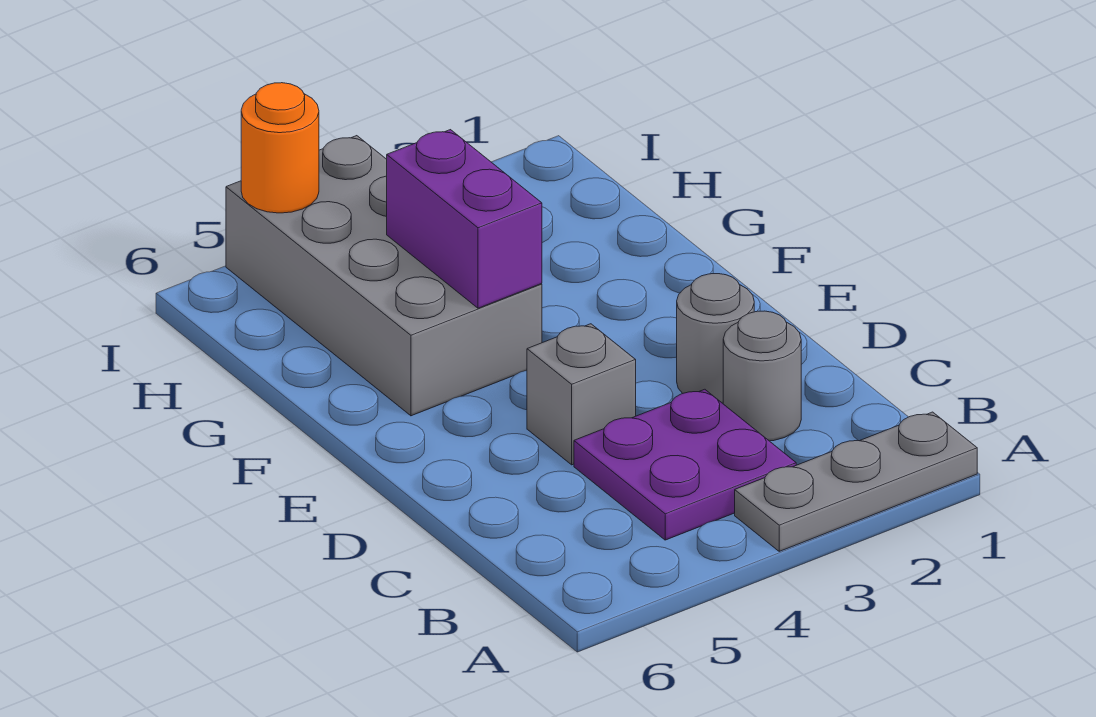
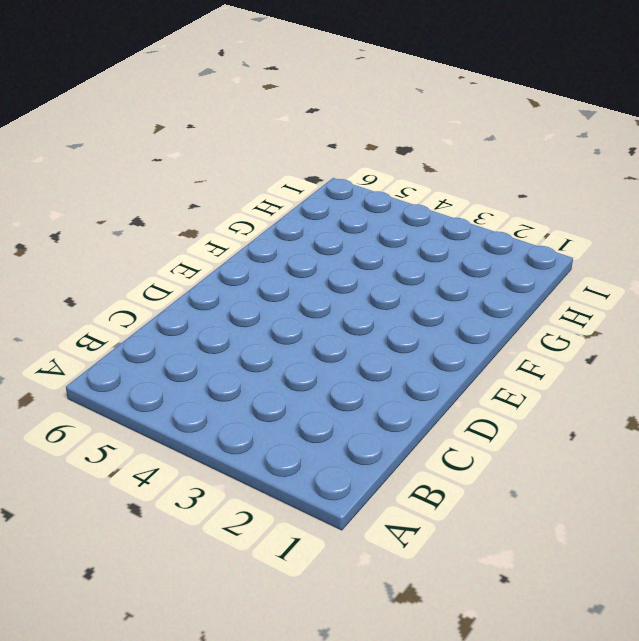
none -> grey 1x3 plate [735,412,977,551]
none -> purple 2x2 plate [574,389,796,540]

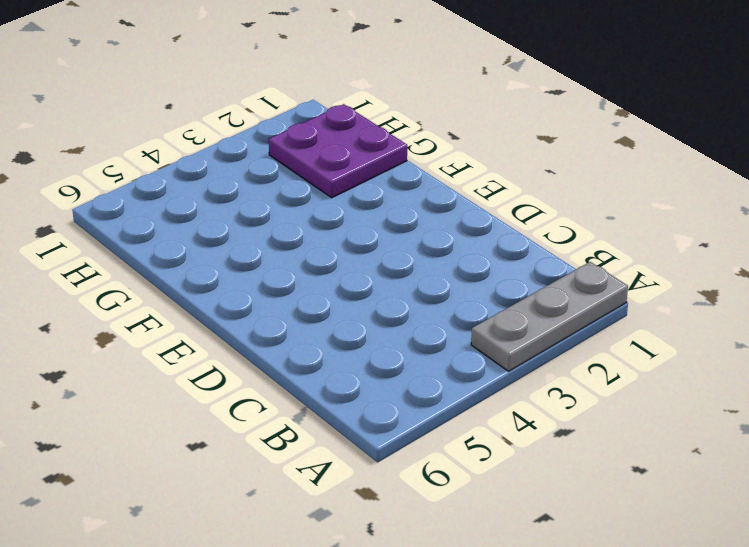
purple 2x2 plate [269,104,407,198] -> purple 2x2 plate moved to [574,389,796,540]
none -> grey 1x1 round brick [723,311,801,441]
none -> grey 1x1 round brick [677,274,754,403]

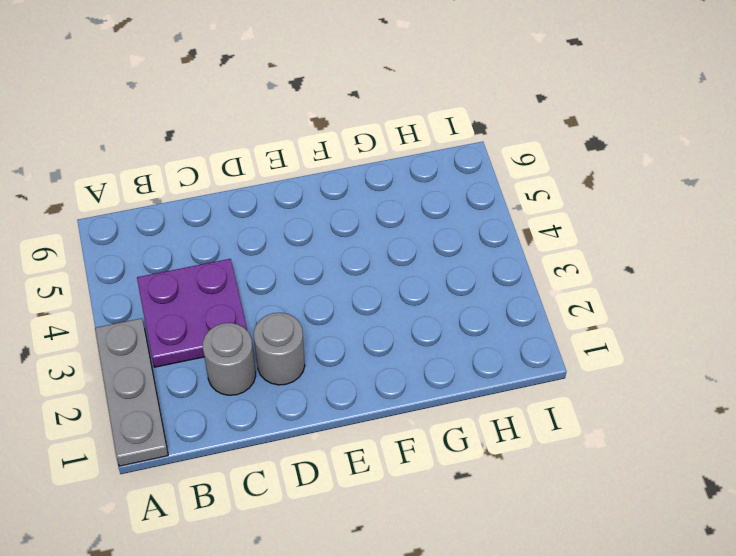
none -> grey 1x1 brick [527,324,636,465]
none -> grey 2x4 brick [226,136,542,416]

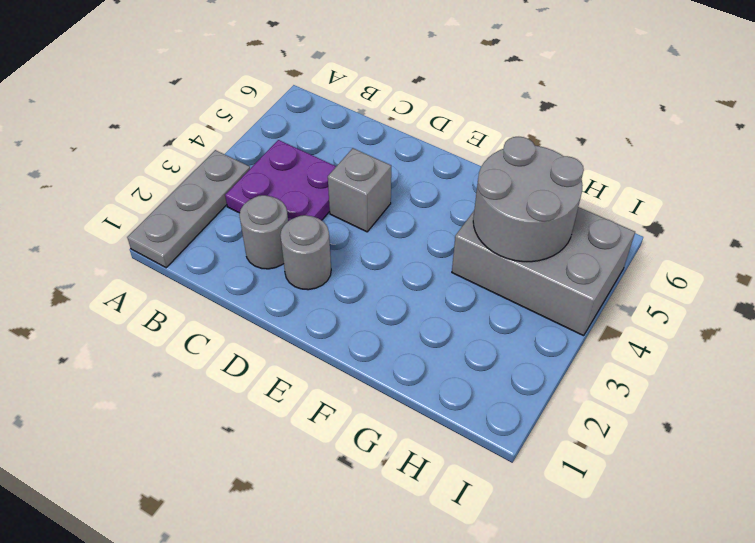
grey 2x3 brick [452,207,635,336] -> grey 2x4 brick [226,136,542,416]
grey 2x2 round brick [473,137,584,262] -> purple 1x2 brick [387,130,542,308]
none -> orange 1x1 round brick [241,83,319,213]

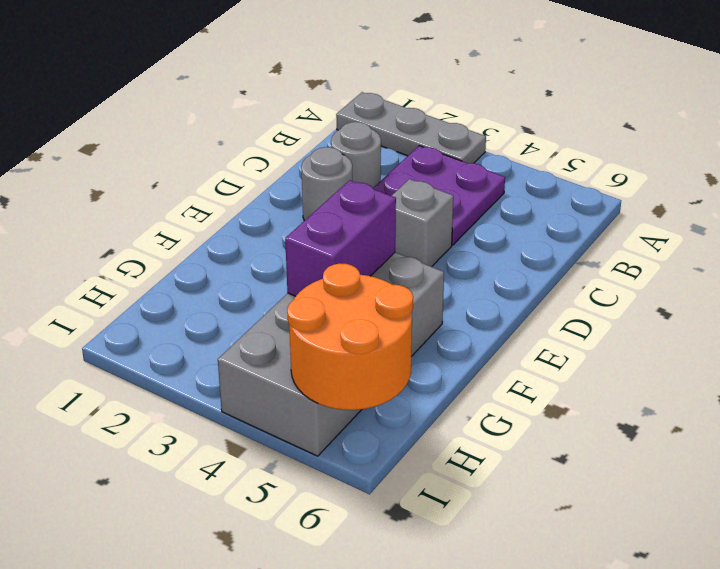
orange 2x2 round brick [287,263,413,410] -> orange 1x1 round brick [241,83,319,213]

